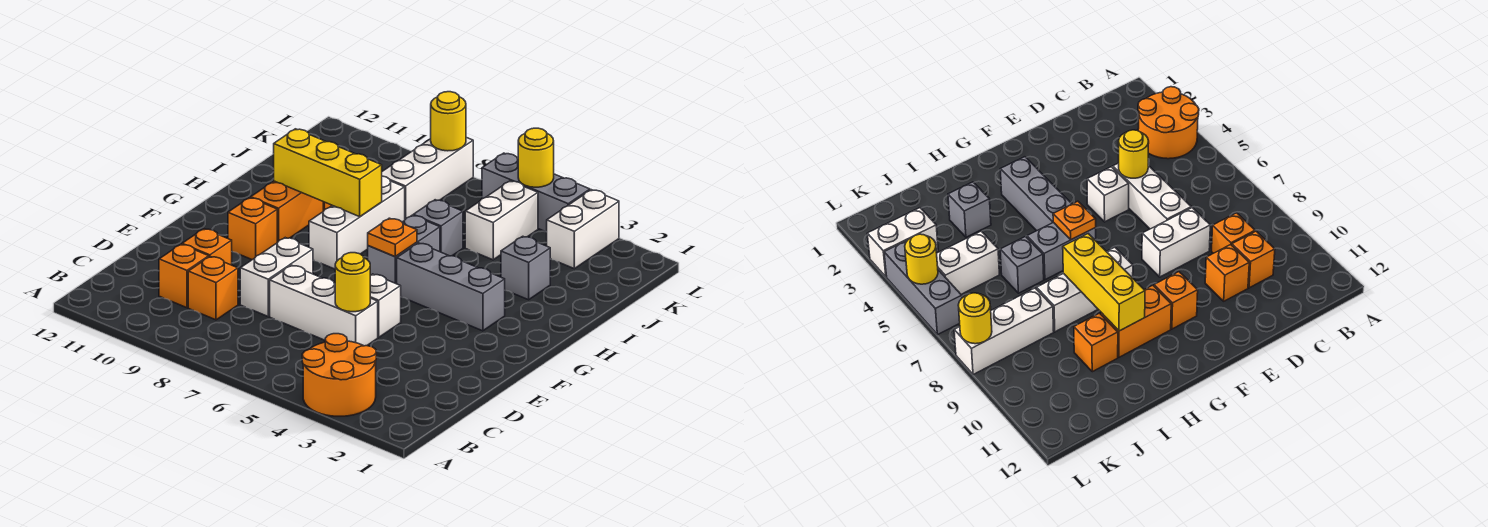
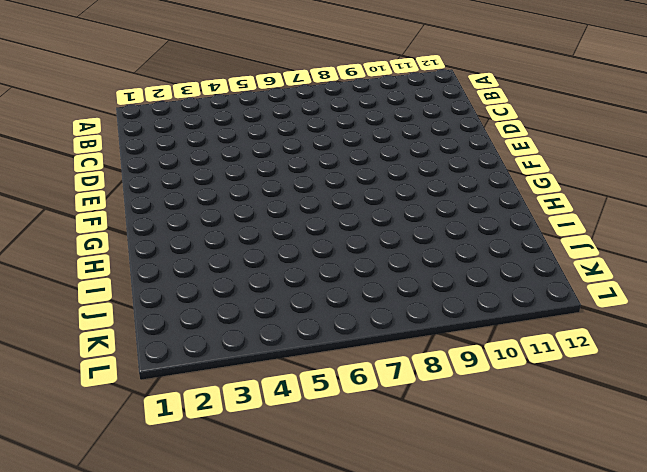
none -> orange 2x2 round brick [302,334,376,416]
none -> orange 1x1 brick [188,256,238,320]
none -> orange 1x1 brick [159,244,209,308]

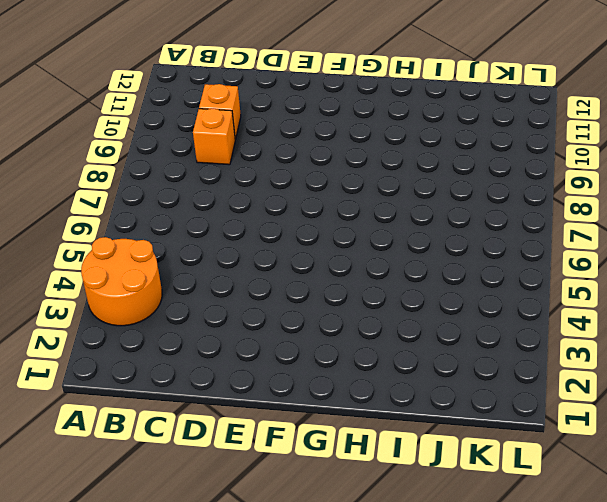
none -> white 1x3 brick [270,265,378,346]
none -> white 1x2 brick [240,238,313,316]
none -> orange 1x1 brick [182,229,232,265]

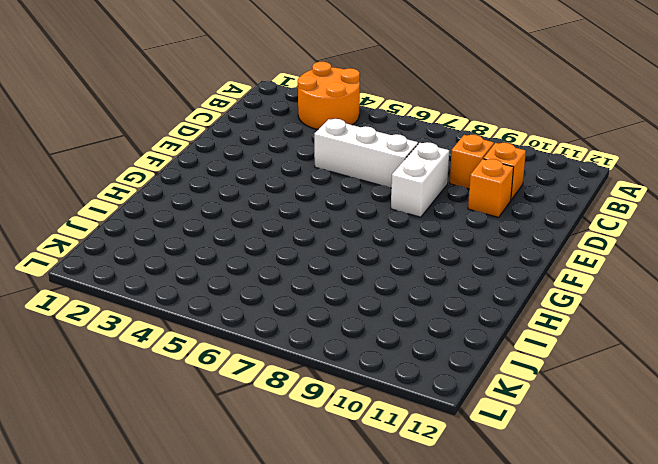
none -> white 1x1 brick [370,274,401,337]
none -> orange 1x1 brick [228,198,277,260]
none -> grey 1x3 brick [397,243,505,331]

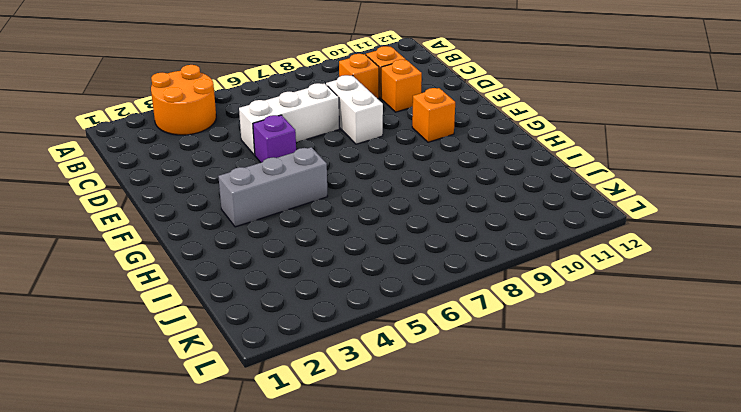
purple 1x1 brick [253,115,296,163] -> white 1x1 brick [370,274,401,337]
none -> grey 1x2 brick [368,215,440,284]
none -> white 1x3 brick [309,176,405,269]
none -> orange 1x2 brick [251,181,323,243]

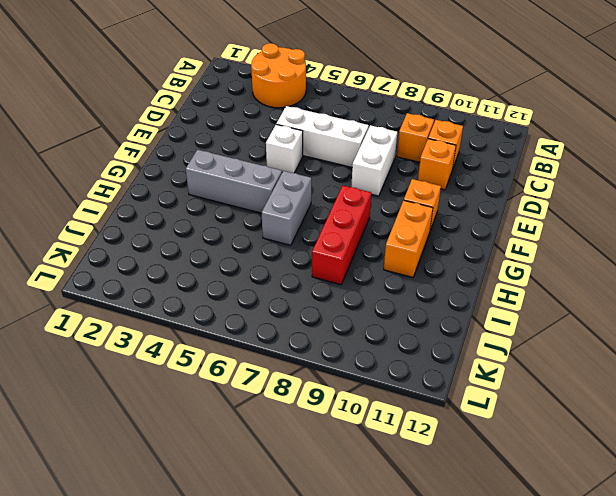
red 1x3 brick [312,186,371,285] -> white 1x3 brick [309,176,405,269]
none -> grey 1x1 brick [501,236,550,300]
none -> grey 1x1 brick [413,200,463,256]
none -> orange 1x1 brick [1074,313,1118,372]

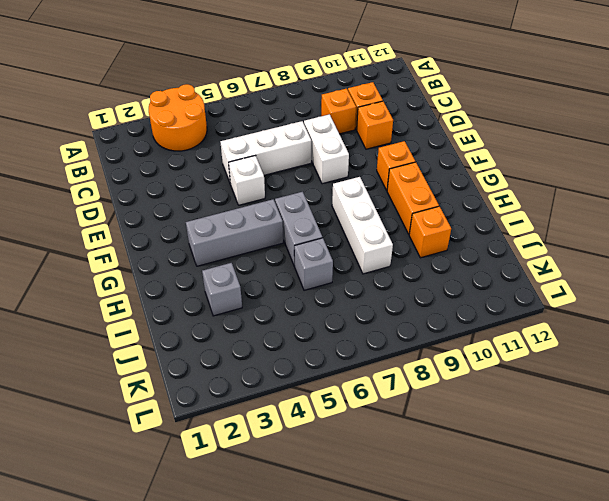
none -> white 1x2 brick [465,181,538,260]
none -> white 1x3 brick [382,137,473,219]
none -> white 1x2 brick [547,190,619,269]

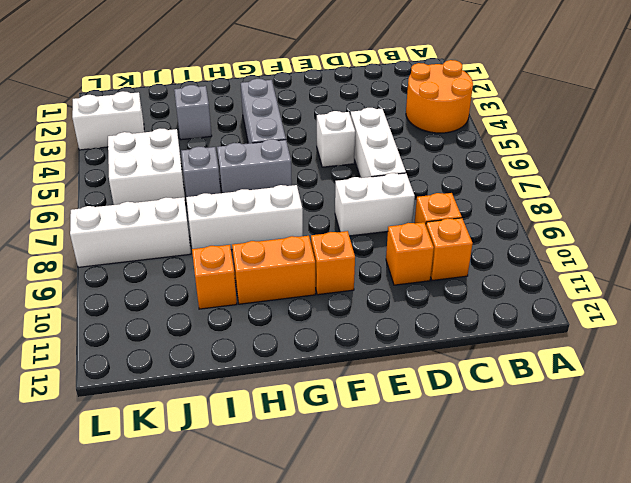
white 2x2 brick [108,129,186,205] -> white 1x2 brick [465,181,538,260]
none -> grey 1x3 brick [482,153,590,232]
none -> yellow 1x1 round brick [335,253,370,312]
none -> orange 1x1 plate [368,218,417,257]

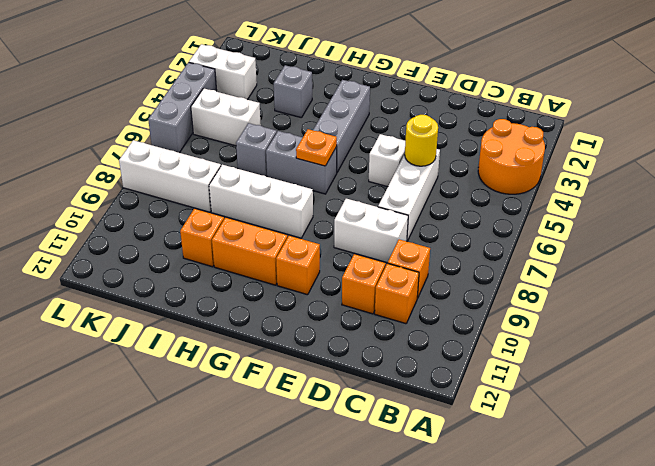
none -> yellow 1x3 brick [274,129,382,217]
none -> yellow 1x1 round brick [518,128,554,187]
none -> yellow 1x1 round brick [431,92,466,151]

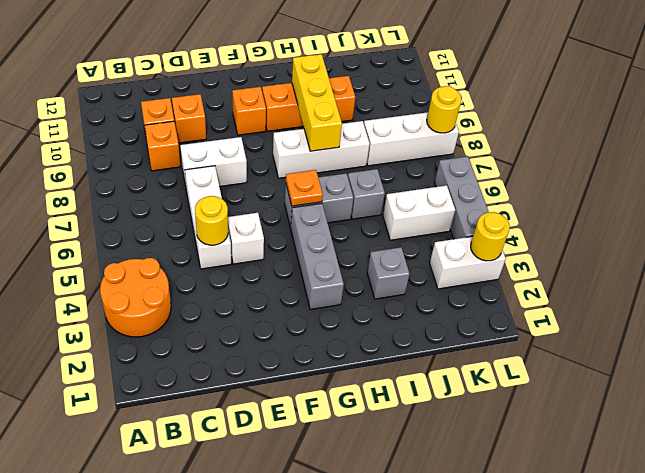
yellow 1x1 round brick [471,212,510,261] -> yellow 1x1 round brick moved to [518,128,554,187]

